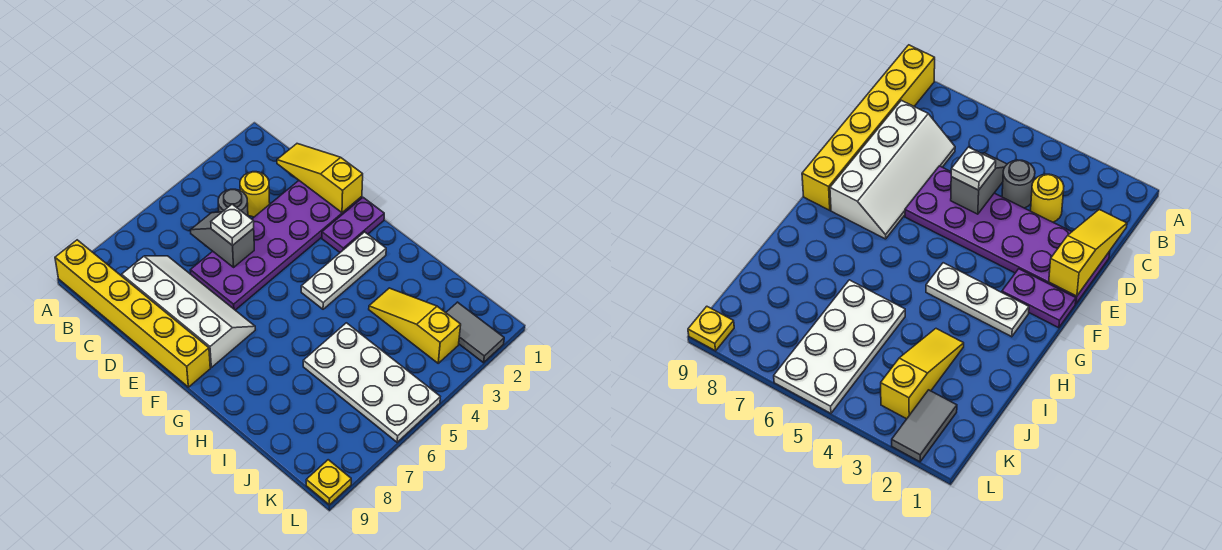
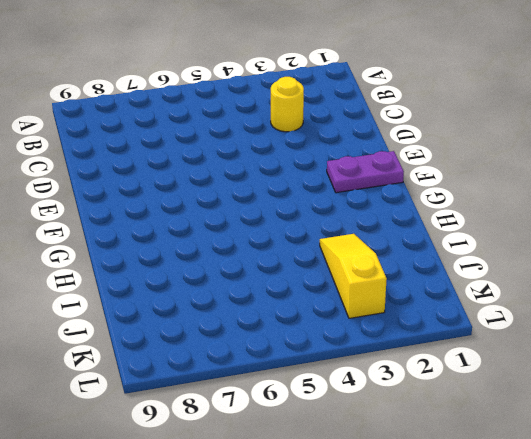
none -> yellow 1x6 brick [55,240,210,387]
none -> grey 1x1 round brick [218,189,248,216]
none -> white 2x4 slope [122,256,255,368]

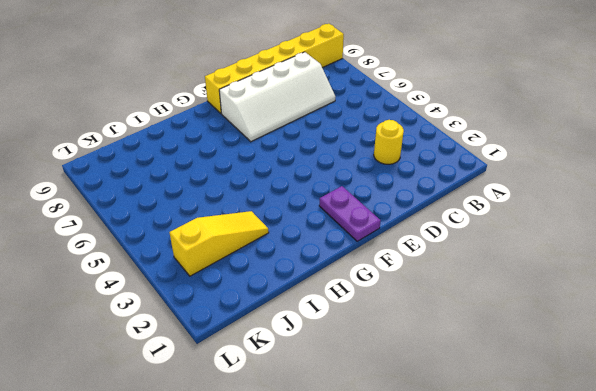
none -> grey 1x1 round brick [218,189,248,216]
none -> purple 2x6 plate [190,181,362,310]
none -> white 1x3 plate [301,232,386,309]

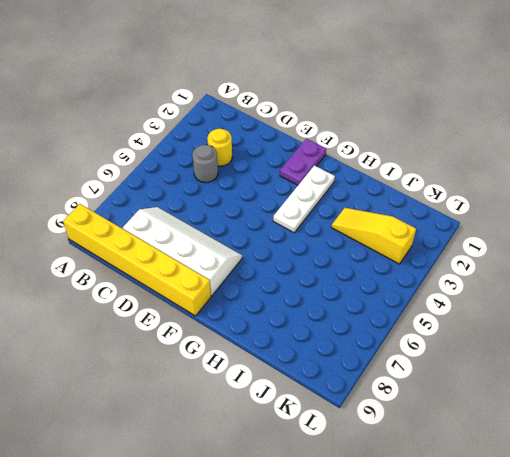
none -> purple 2x6 plate [190,181,362,310]
none -> white 2x4 plate [303,323,440,442]
none -> grey 1x2 tile [446,302,504,363]

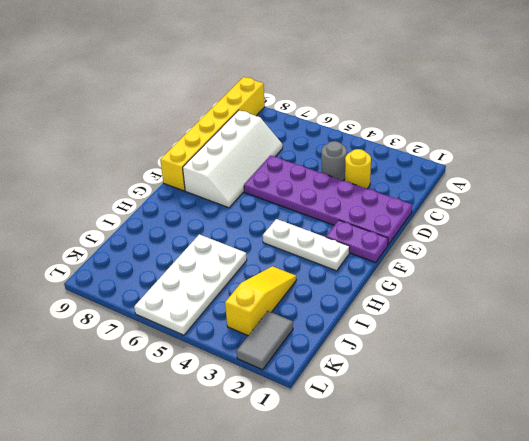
none -> yellow 1x1 plate [306,460,351,505]
none -> yellow 1x3 slope [277,144,363,213]
none -> grey 1x2 slope [191,212,254,267]

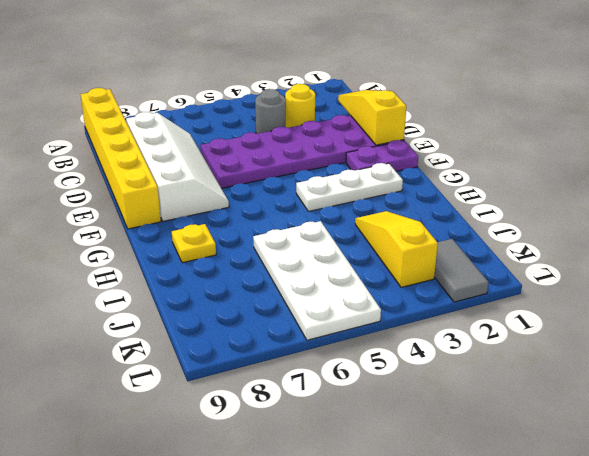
yellow 1x1 plate [172,224,216,263] -> yellow 1x1 plate moved to [306,460,351,505]
none -> grey 1x2 slope [191,212,254,267]
none -> white 1x1 plate [211,204,254,246]

